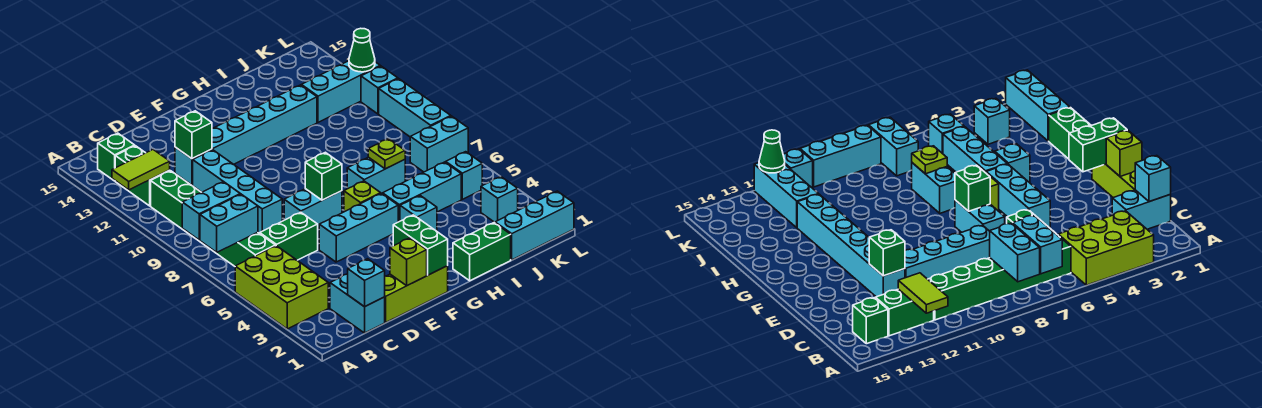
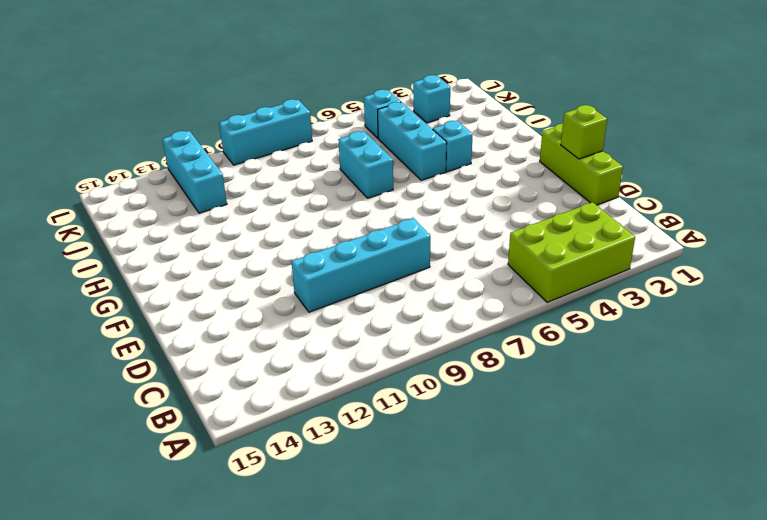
none -> green 1x6 brick [151,171,275,266]
none -> green 1x2 brick [115,146,170,206]
none -> green 1x1 brick [98,133,135,181]
none -> cyan 1x2 brick [330,274,385,333]

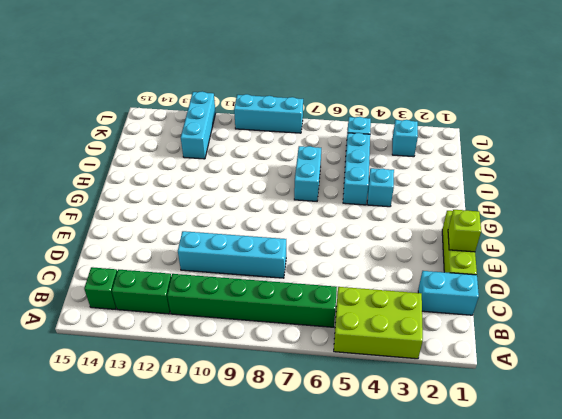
none -> green 1x2 brick [259,212,318,260]
none -> cyan 1x6 brick [175,85,317,185]
none -> cyan 1x3 brick [319,194,398,262]
none -> cyan 1x2 brick [284,189,342,229]

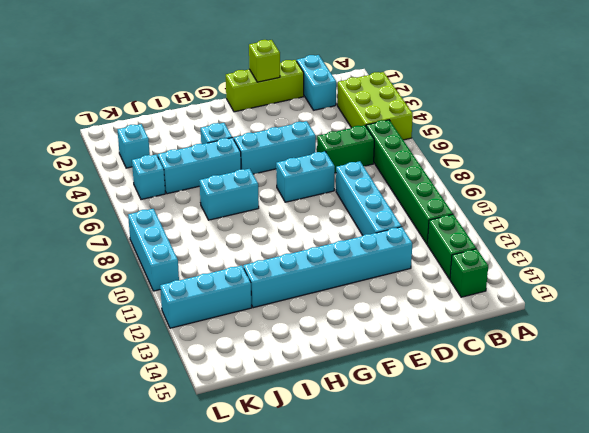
none -> lime 1x1 brick [344,181,381,212]
none -> green 1x2 brick [453,223,511,281]
none -> cyan 1x3 brick [495,191,574,260]
none -> cyan 1x2 brick [410,116,468,172]

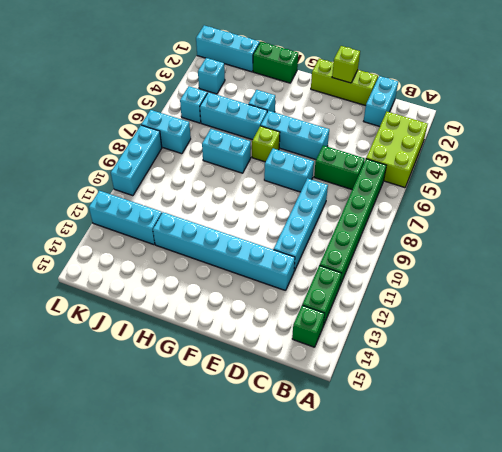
none -> cyan 1x1 brick [361,66,398,114]
none -> cyan 1x2 brick [200,194,258,252]
none -> cyan 1x2 brick [182,182,240,240]
none -> lime 1x2 tile [112,150,170,190]

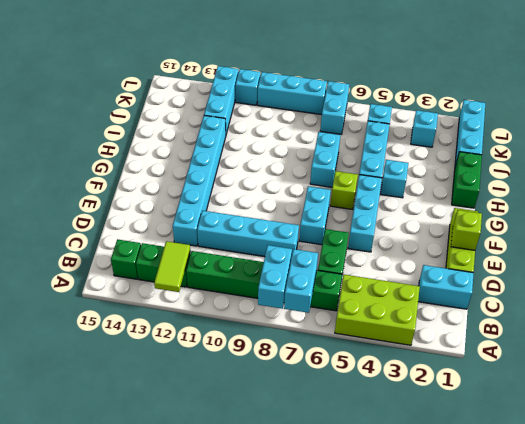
none -> cyan 1x1 brick [348,259,385,307]
none -> green 1x1 brick [175,111,212,159]
none -> green 1x2 brick [393,215,448,275]
none -> green 1x1 brick [305,152,342,200]

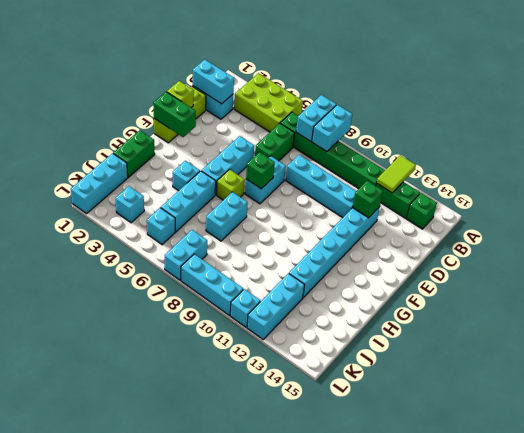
cyan 1x2 brick [193,60,234,104] -> cyan 1x1 brick [348,259,385,307]
none -> lime 1x1 plate [368,139,405,169]
none -> green 1x1 cone [349,28,375,72]

